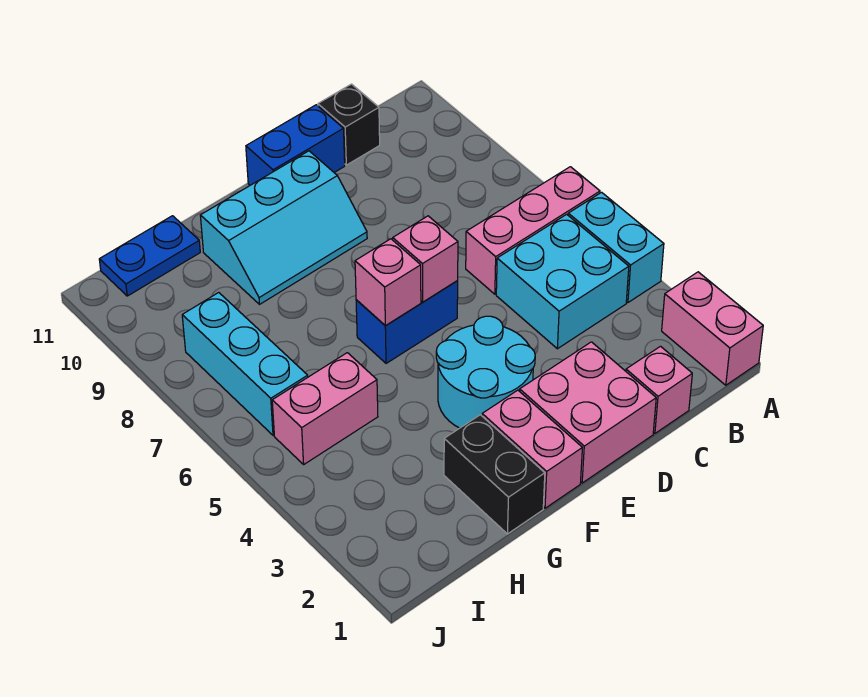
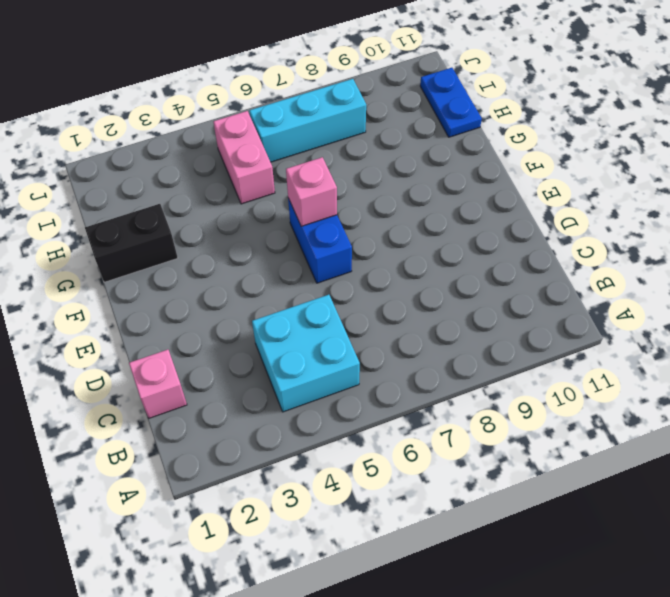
none -> pink 1x2 brick [662,272,763,385]
none -> cyan 1x2 brick [568,192,664,303]
none -> pink 1x3 brick [466,167,600,294]

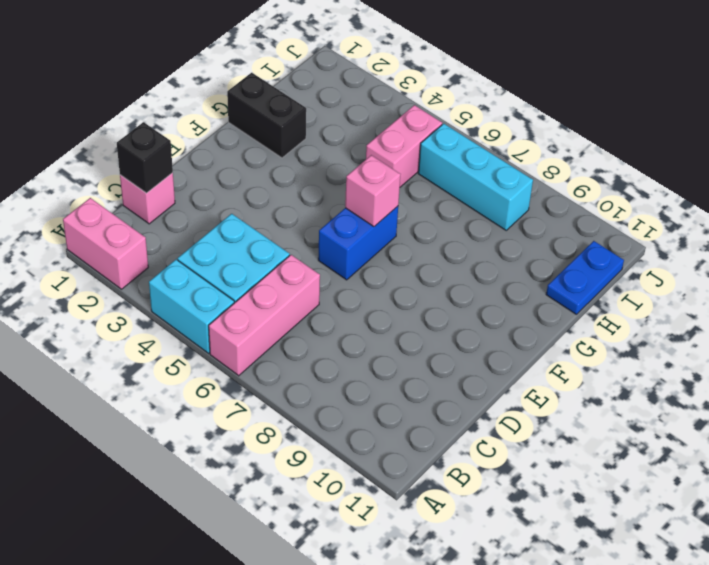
black 1x1 brick [117,122,173,193] -> black 1x1 brick moved to [318,84,380,165]
none -> pink 2x2 brick [520,342,656,483]
none -> blue 1x2 brick [246,105,345,185]
none -> cyan 2x2 round brick [436,316,535,428]

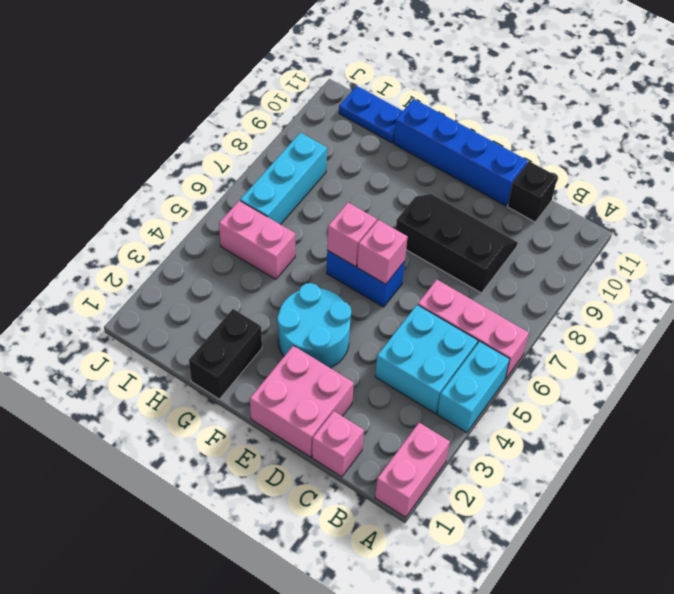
black 2x3 slope [396,194,518,293] -> cyan 2x3 slope [200,151,367,304]
blue 1x4 brick [394,99,528,206] -> blue 1x2 brick [246,105,345,185]
none -> pink 1x2 brick [482,390,582,508]

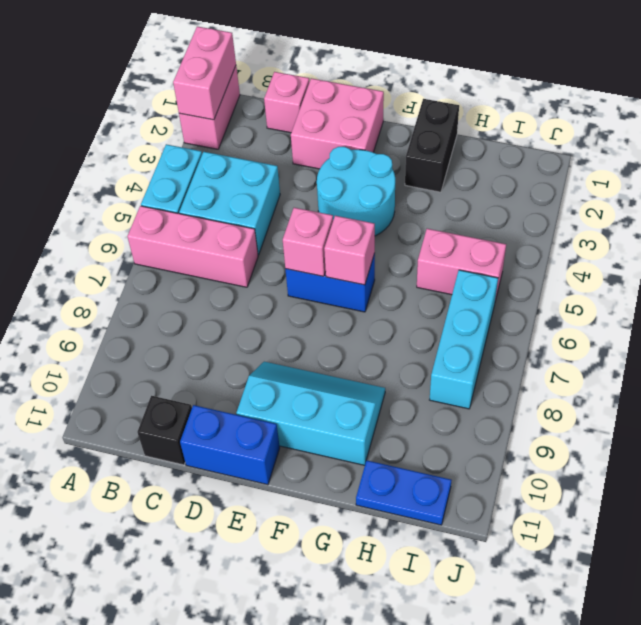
pink 1x2 brick [173,27,236,120] -> pink 1x2 brick moved to [482,390,582,508]

